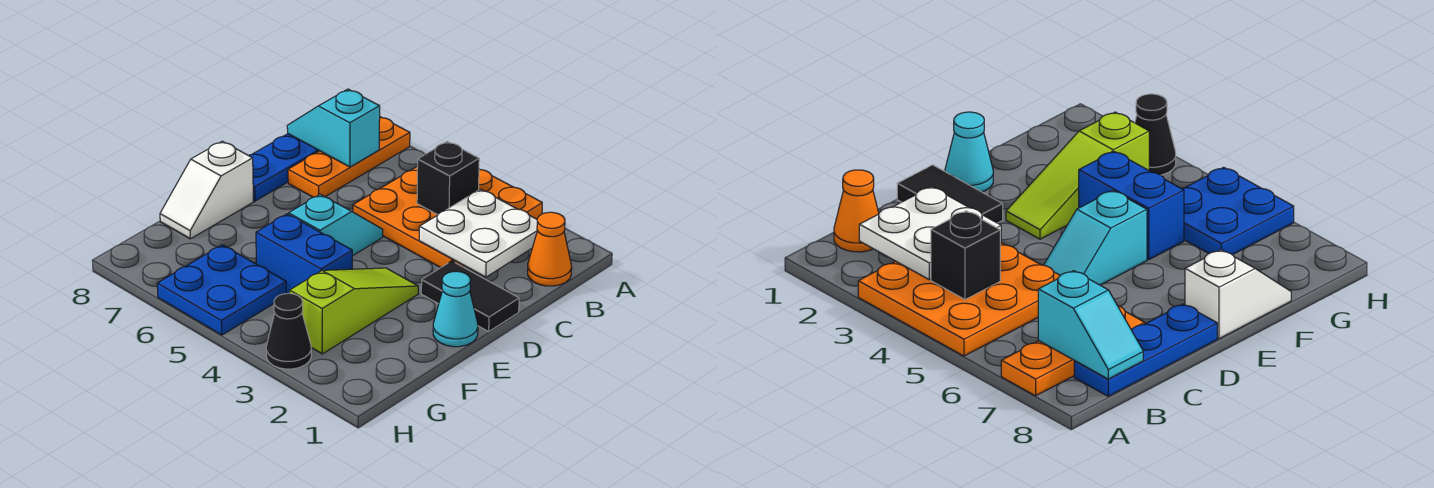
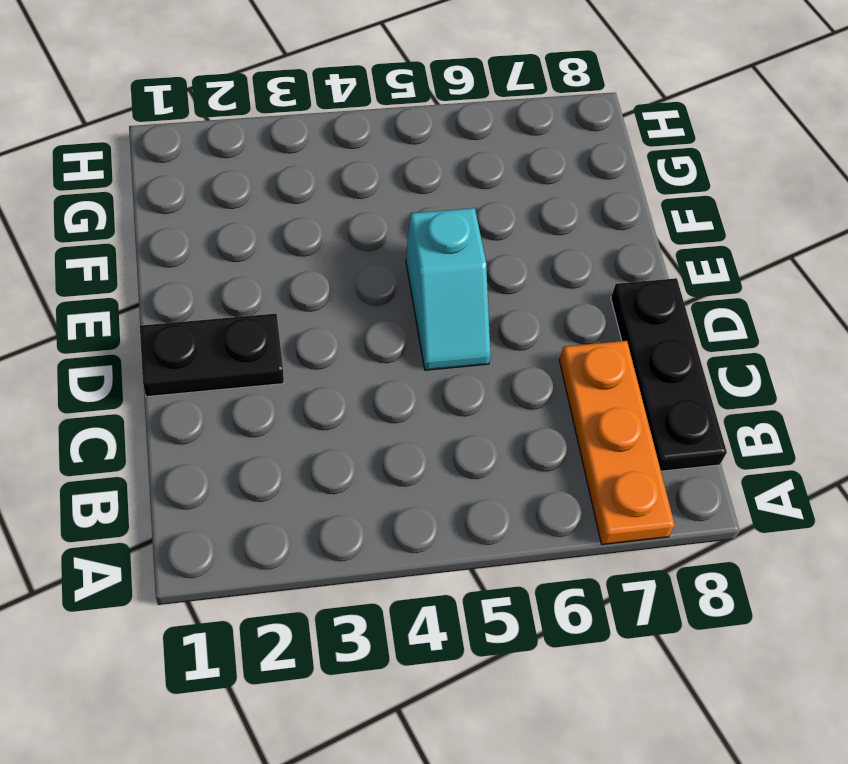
black 1x3 plate [611,278,727,471] -> blue 1x3 plate [249,134,319,201]
black 1x2 plate [140,314,284,397] -> black 1x2 tile [421,261,519,332]
none -> orange 3x3 plate [353,166,542,268]
none -> orange 1x1 cone [527,212,572,286]
none -> cyan 1x1 cone [433,271,478,347]

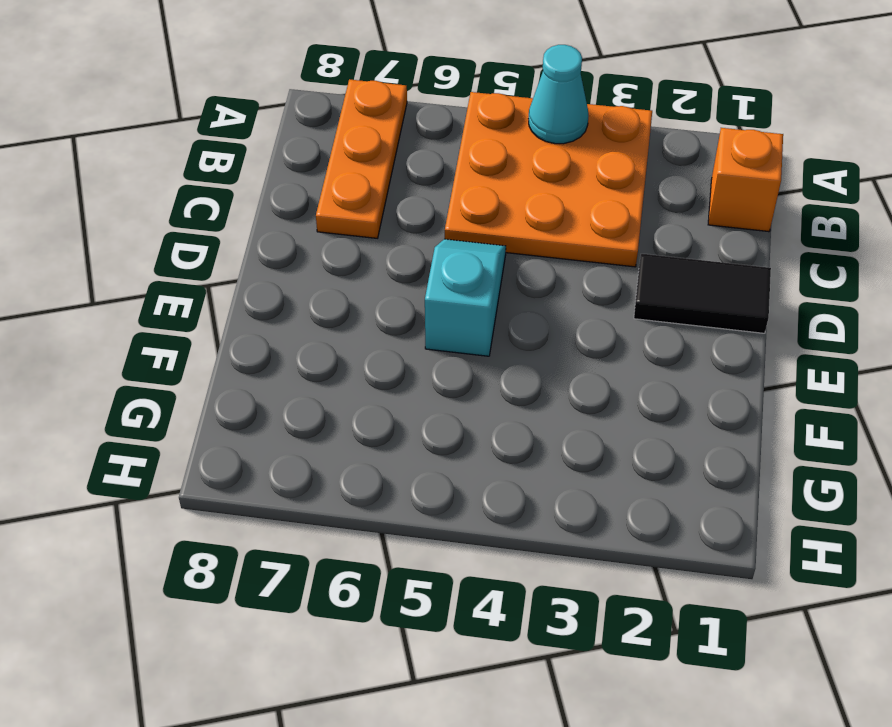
cyan 1x1 cone [529,45,588,144] -> cyan 1x1 cone moved to [433,271,478,347]
orange 1x1 brick [708,128,783,232] -> orange 1x1 cone [527,212,572,286]
none -> blue 1x3 plate [249,134,319,201]
none -> lime 1x3 slope [290,268,418,354]
none -> white 1x2 slope [160,141,253,239]

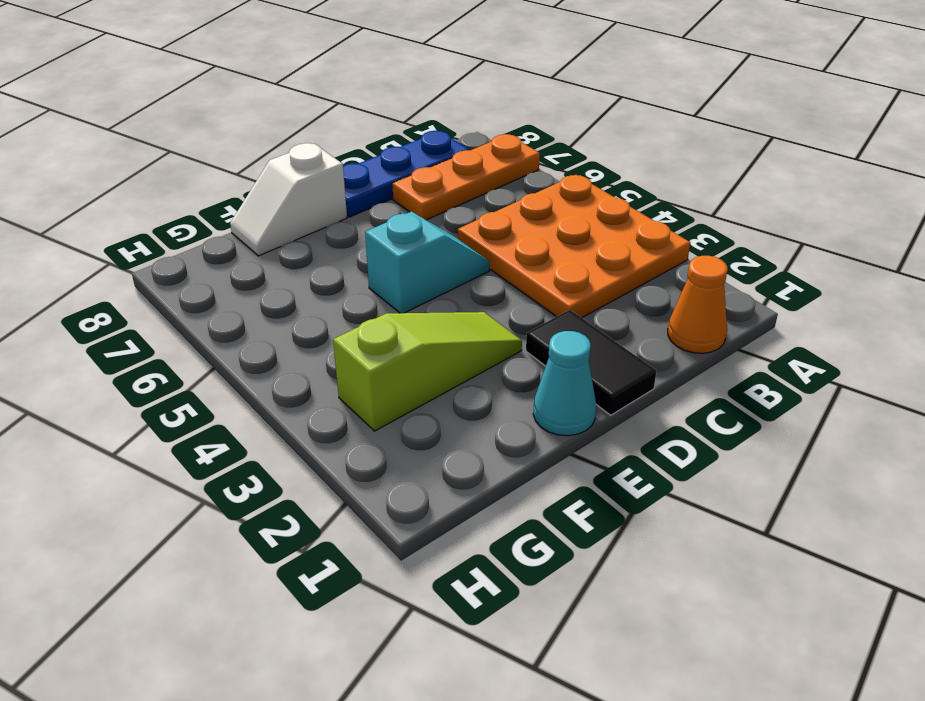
none -> blue 1x2 brick [256,214,352,294]
none -> blue 2x2 plate [157,245,287,335]
none -> black 1x1 cone [266,293,311,369]

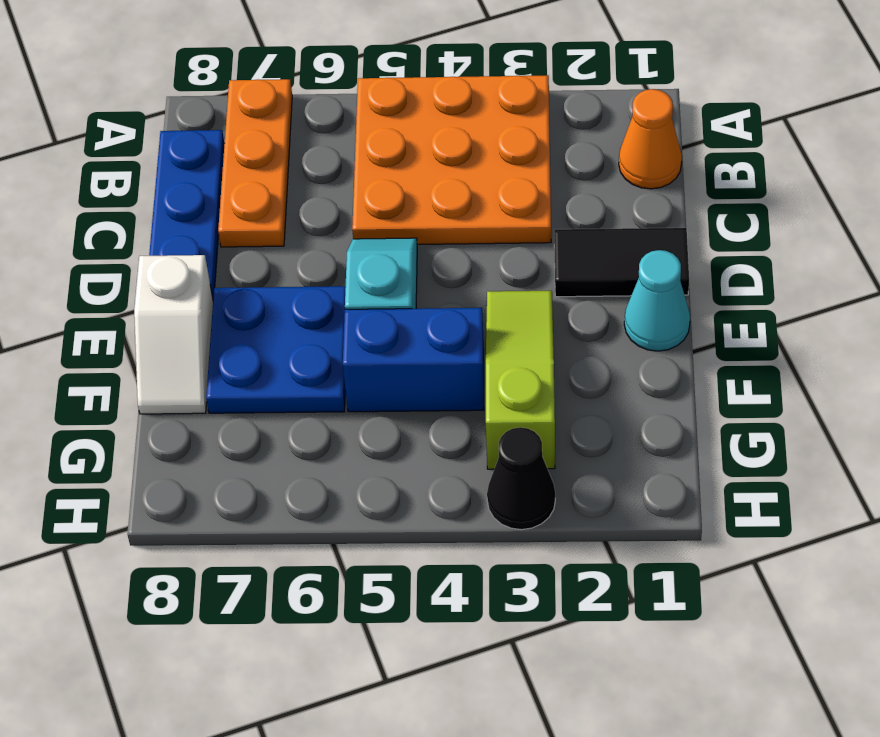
blue 2x2 plate [206,286,346,413] -> blue 2x2 plate moved to [157,245,287,335]
none -> white 2x2 plate [419,189,537,277]
none -> black 1x1 brick [417,141,479,215]
none -> cyan 1x2 slope [287,89,380,167]

